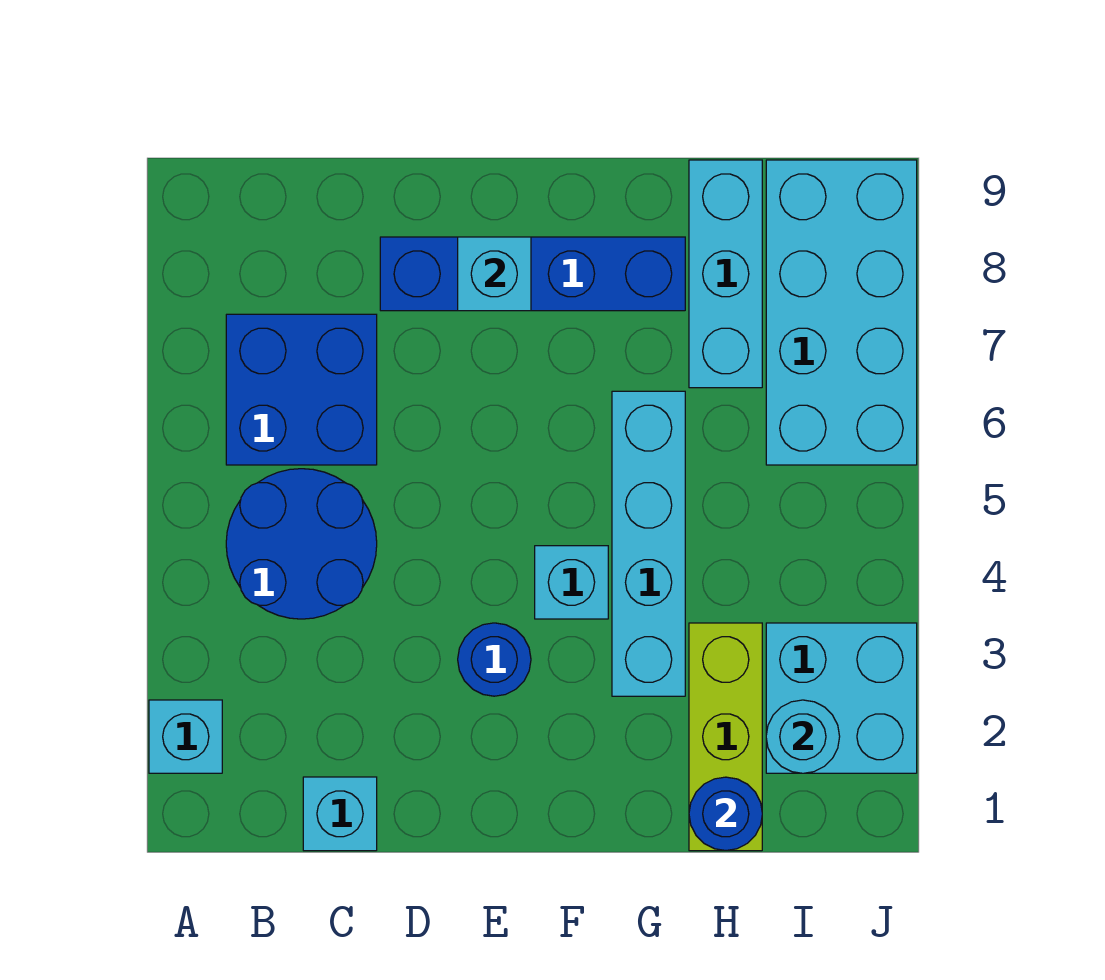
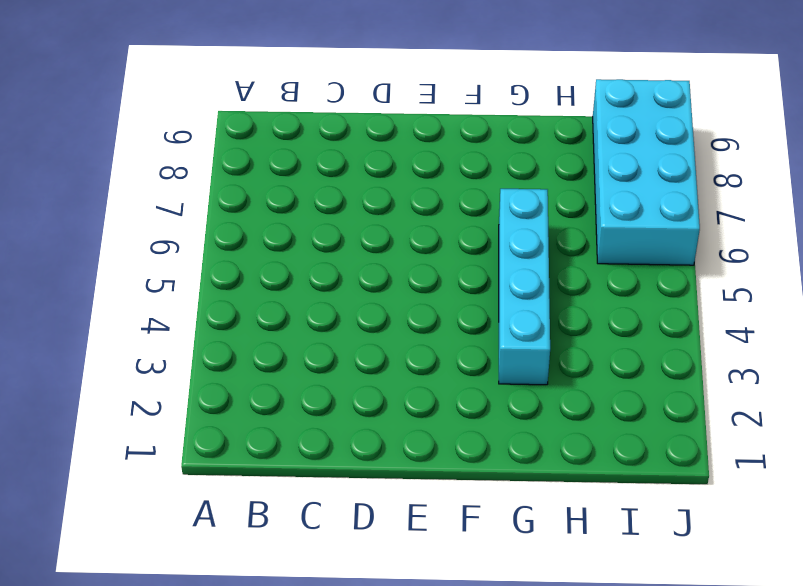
none -> cyan 1x1 brick [149,700,222,773]
none -> blue 2x2 round brick [226,469,377,619]
none -> blue 2x2 brick [226,314,377,465]

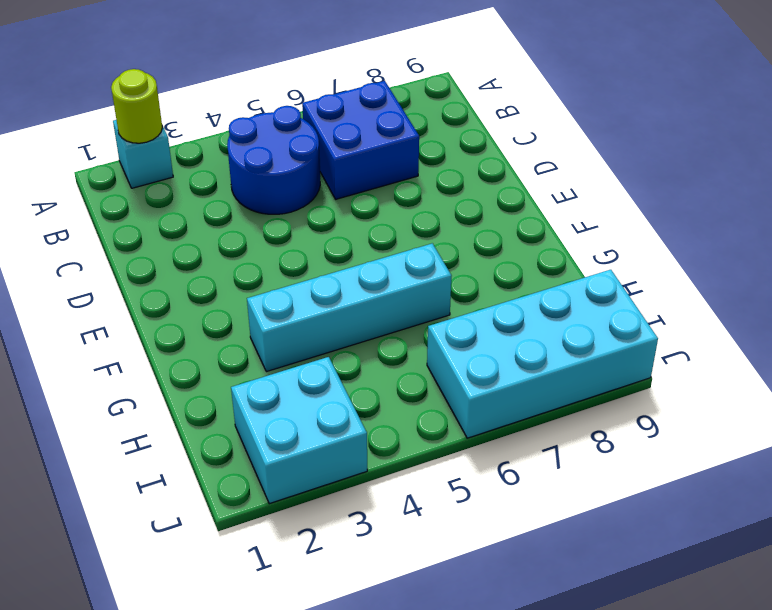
lime 1x1 round brick [111,69,162,143] -> none
none -> cyan 1x1 brick [303,777,377,851]
none -> blue 1x4 brick [380,237,685,311]
none -> blue 1x1 round brick [458,623,531,696]

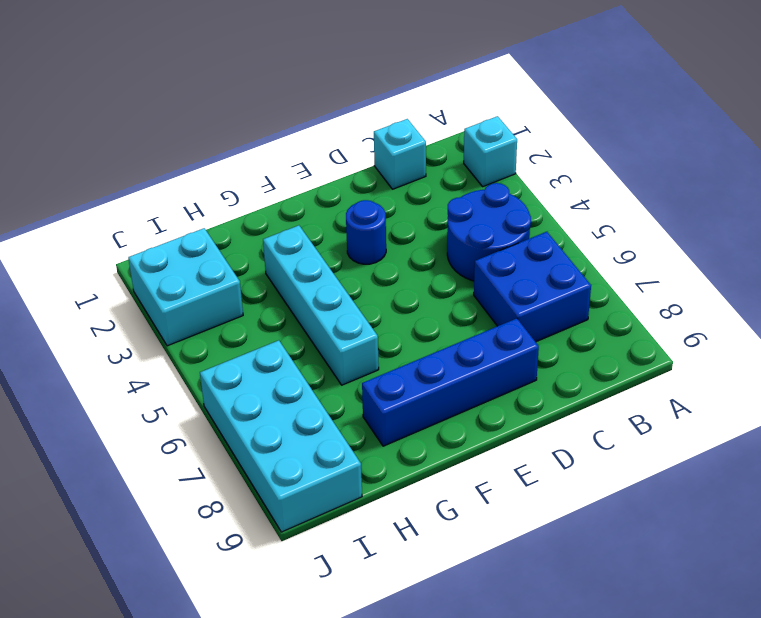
none -> cyan 1x1 brick [535,546,608,619]
none -> lime 1x3 brick [689,623,762,851]
none -> cyan 1x3 brick [689,160,762,388]

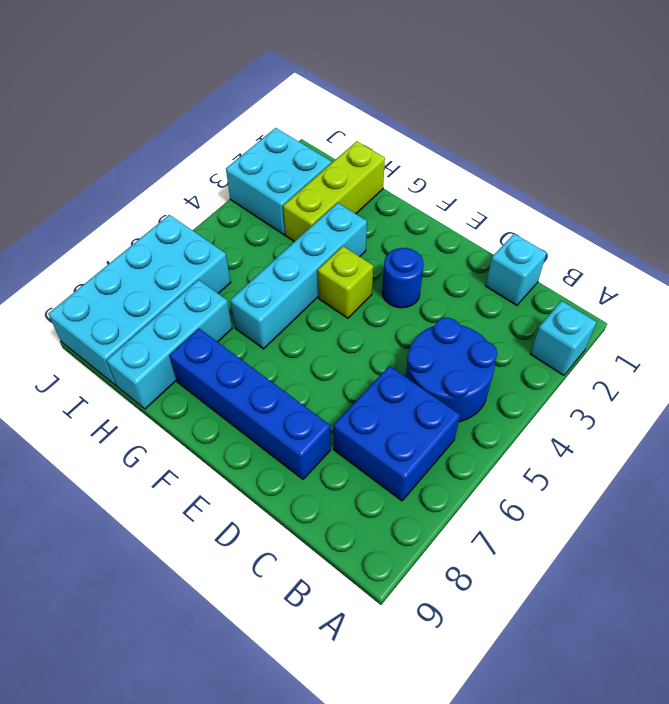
lime 1x1 brick [318,246,373,318] -> cyan 1x1 brick [535,546,608,619]
none -> cyan 1x1 brick [458,237,531,311]
none -> blue 1x1 round brick [689,777,762,851]
none -> cyan 1x1 round brick [766,700,840,773]

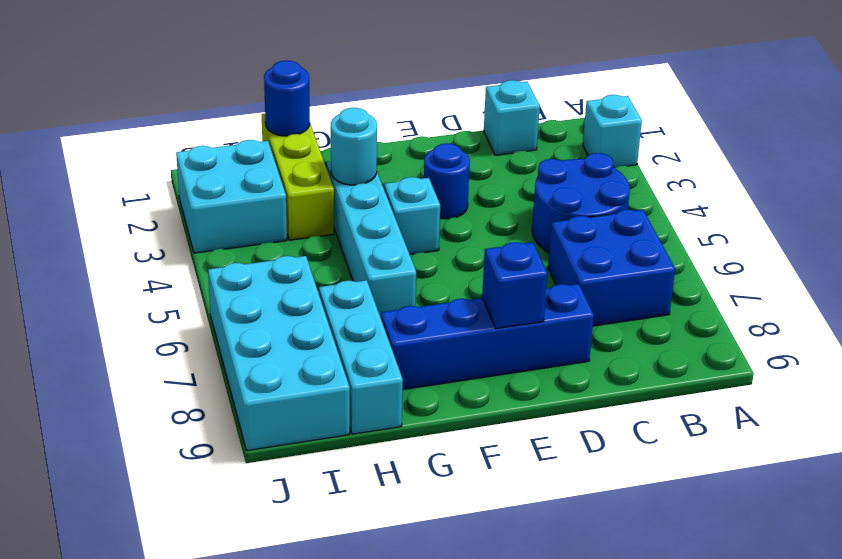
blue 1x1 brick [482,242,547,329] -> cyan 1x1 brick [458,237,531,311]
cyan 1x1 round brick [331,108,377,185] -> cyan 1x1 round brick moved to [766,700,840,773]

